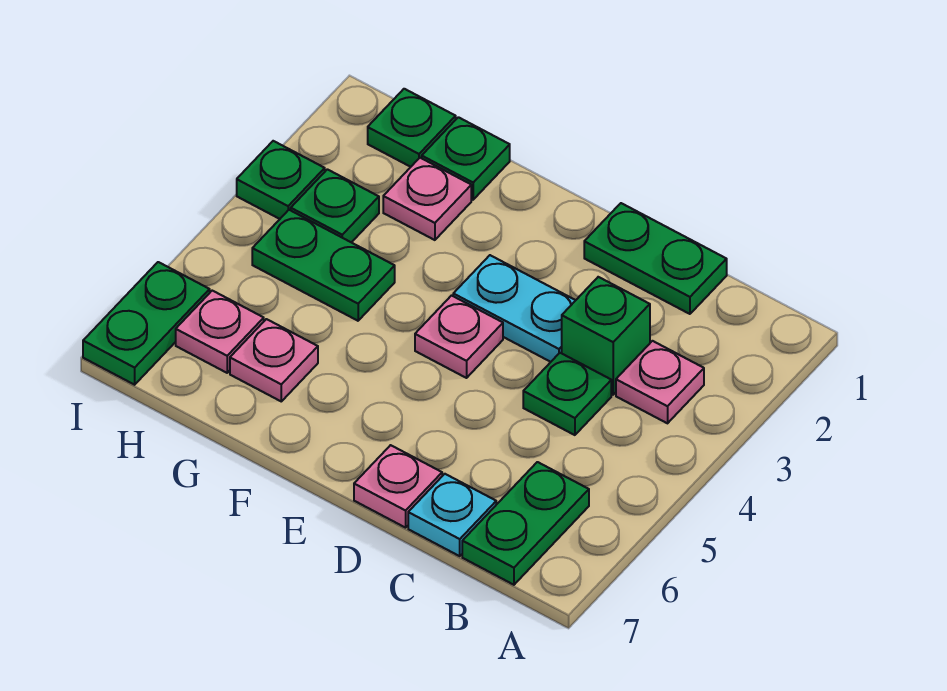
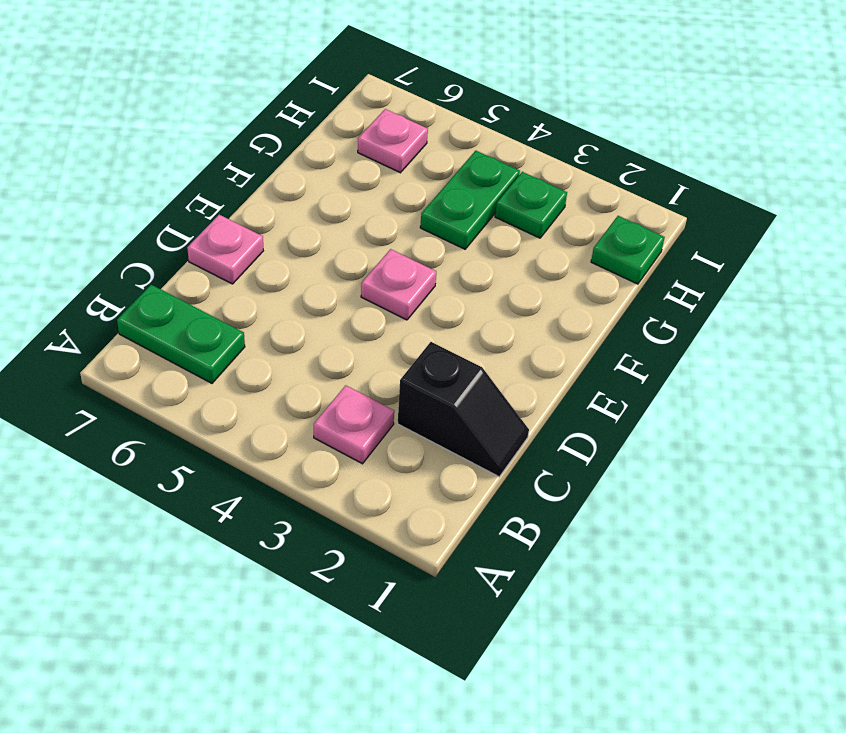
black 1x2 slope [398,342,529,477] -> green 1x2 plate [584,203,727,314]
none -> green 1x1 brick [562,277,650,395]
none -> green 1x1 plate [523,353,611,435]
none -> cyan 1x1 plate [408,474,496,556]

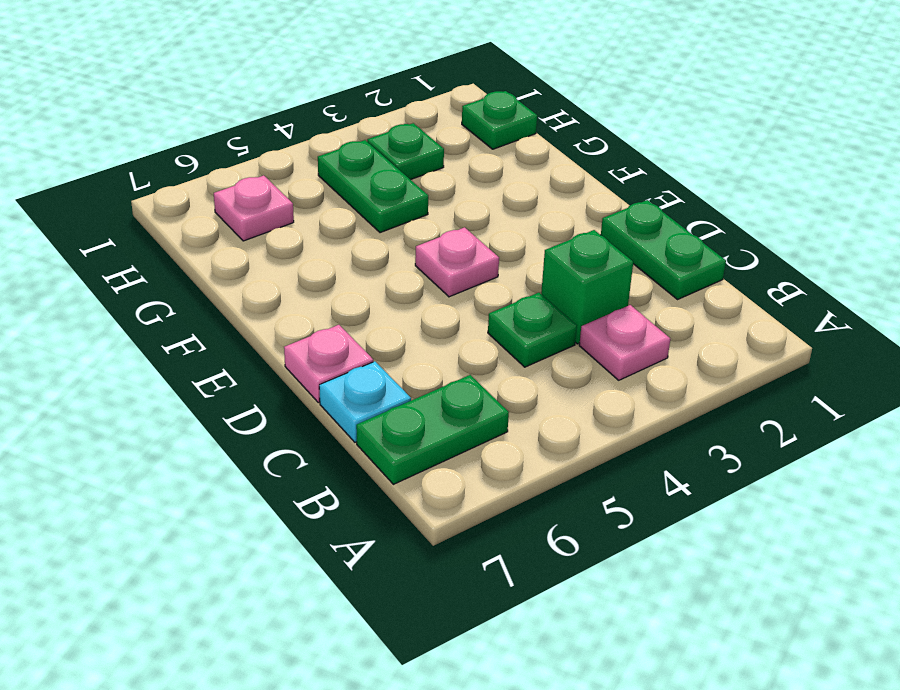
none -> cyan 1x2 plate [453,255,576,362]
none -> green 1x1 plate [422,117,510,200]
none -> pink 1x1 plate [383,158,471,240]

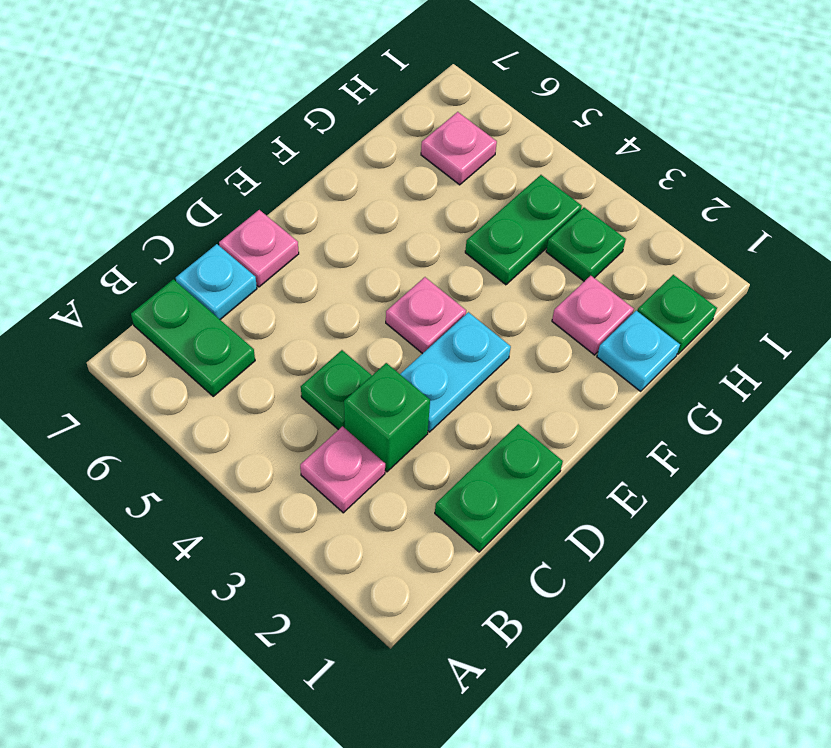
cyan 1x1 plate [597,311,680,391] -> green 1x1 plate [422,117,510,200]
none -> pink 1x1 plate [230,319,318,401]
none -> green 1x1 plate [237,141,325,219]
none -> green 1x2 plate [83,262,210,385]

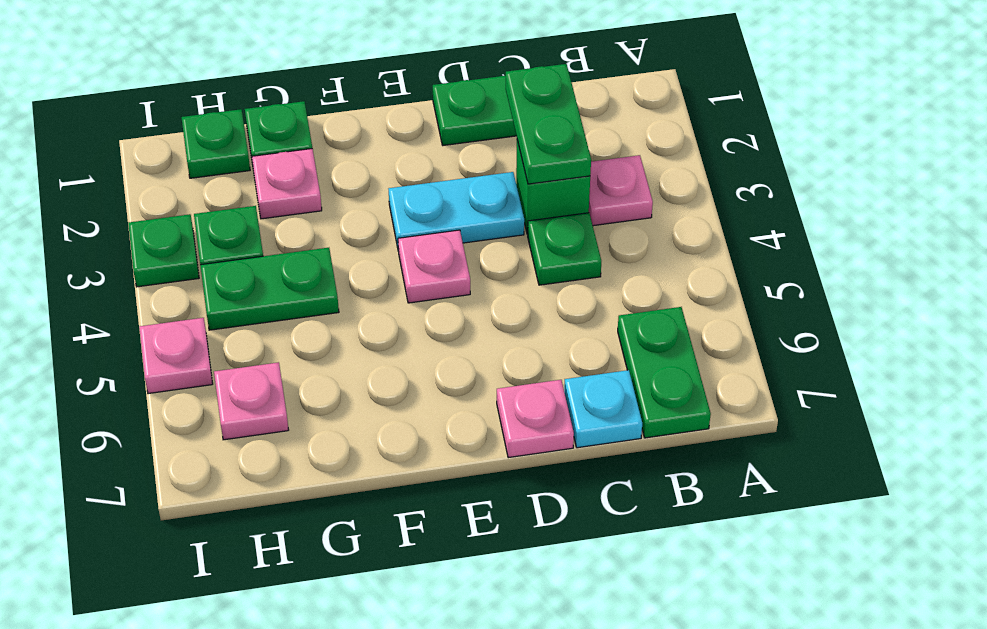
green 1x2 plate [506,64,591,184] -> green 1x2 plate moved to [83,262,210,385]
pink 1x1 plate [139,318,213,394] -> pink 1x1 plate moved to [230,319,318,401]

